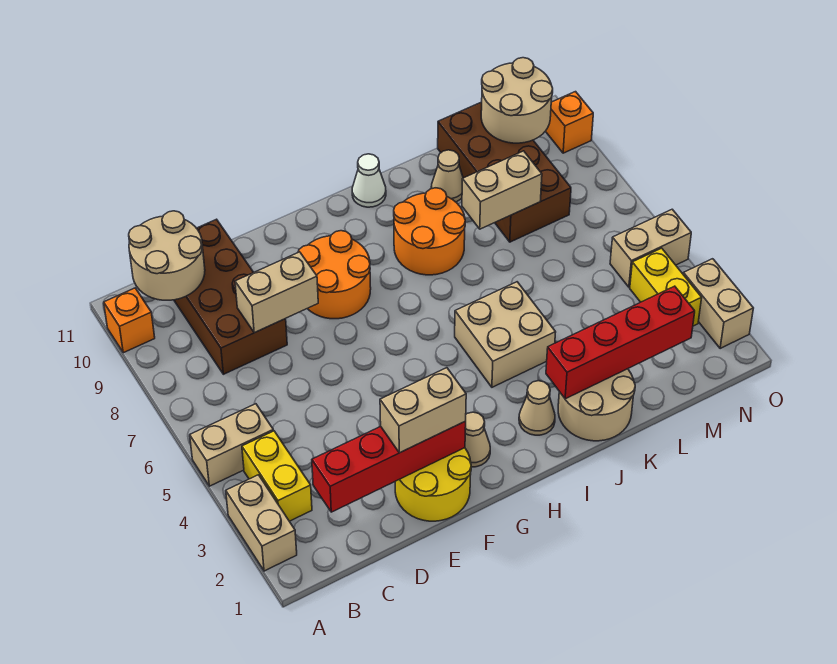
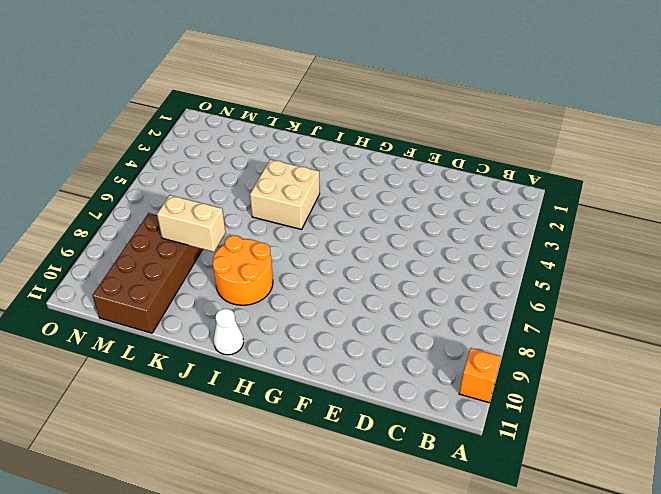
none -> tan 1x2 brick [226,475,297,571]
none -> tan 1x2 brick [190,404,273,486]
none -> yellow 1x2 brick [242,431,312,521]

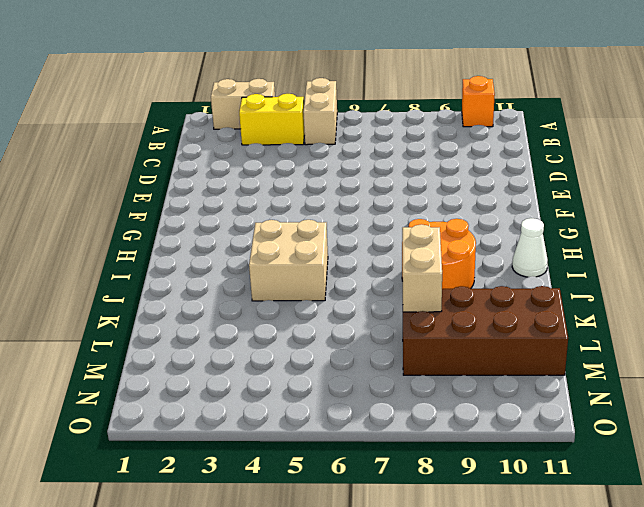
none -> brown 2x4 brick [174,219,287,374]
none -> yellow 2x2 round brick [395,448,471,521]
none -> orange 2x2 round brick [298,231,371,319]

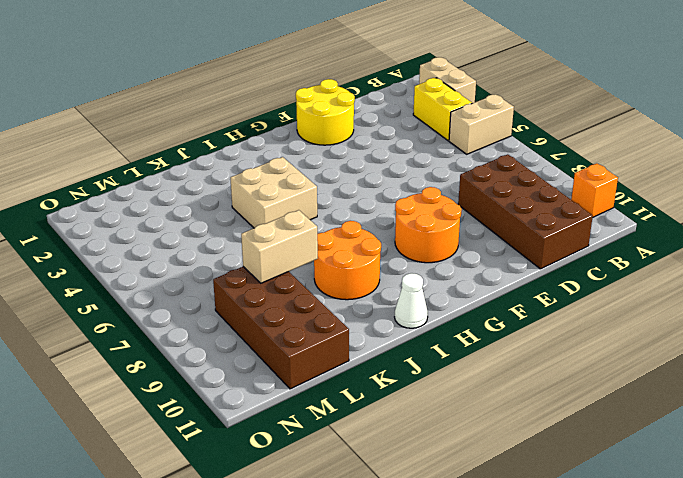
none -> tan 1x1 cone [465,412,490,467]
none -> tan 1x1 cone [519,381,555,435]
none -> tan 2x2 round brick [558,369,635,441]

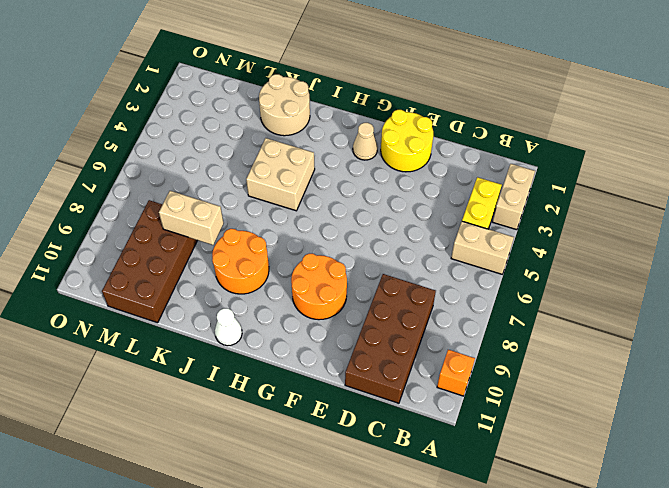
none -> tan 1x1 cone [519,381,555,435]
none -> tan 1x1 cone [431,150,463,202]
none -> yellow 1x2 brick [630,248,702,326]

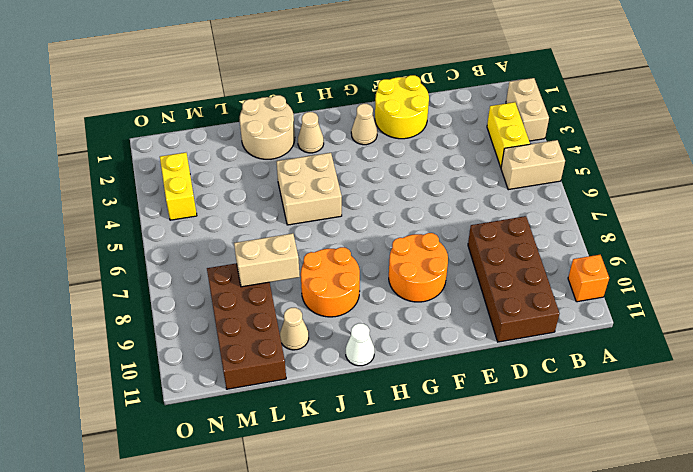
none -> tan 1x2 brick [610,209,691,287]
none -> tan 1x2 brick [683,259,753,348]
none -> orange 1x1 brick [546,92,593,153]

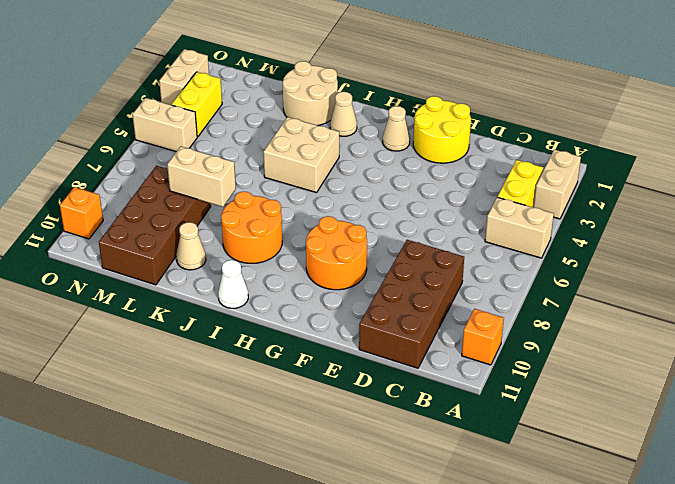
none -> tan 2x2 round brick [129,211,205,300]
none -> red 1x4 brick [312,421,466,512]
none -> tan 1x2 brick [235,252,318,333]

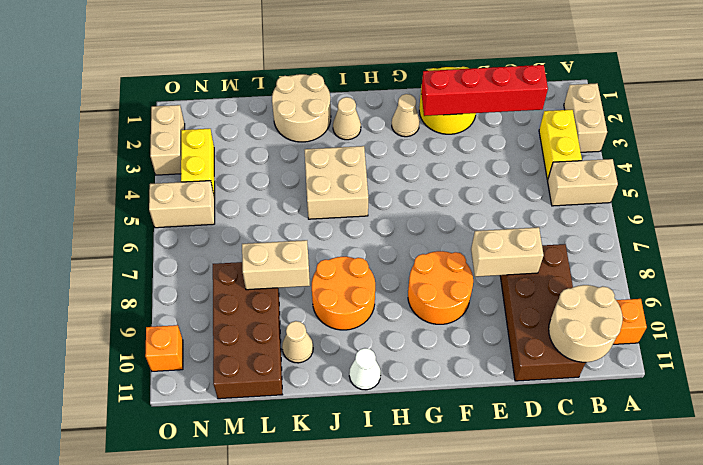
none -> red 1x4 brick [546,286,695,399]
none -> tan 2x2 round brick [481,58,553,143]
none -> tan 1x2 brick [380,368,466,453]

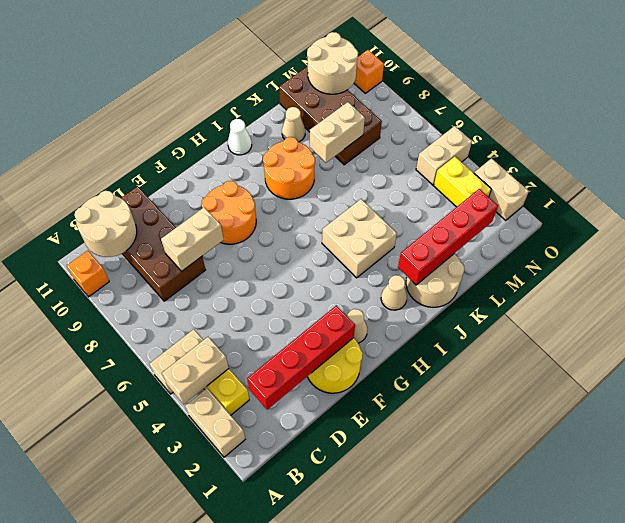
tan 1x2 brick [162,337,229,404] -> tan 1x2 brick moved to [380,368,466,453]

